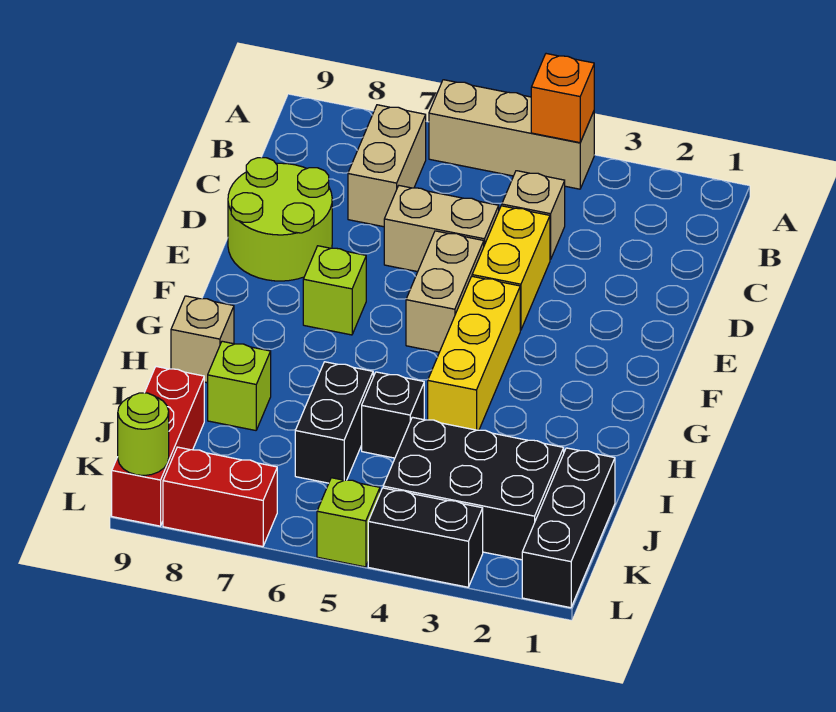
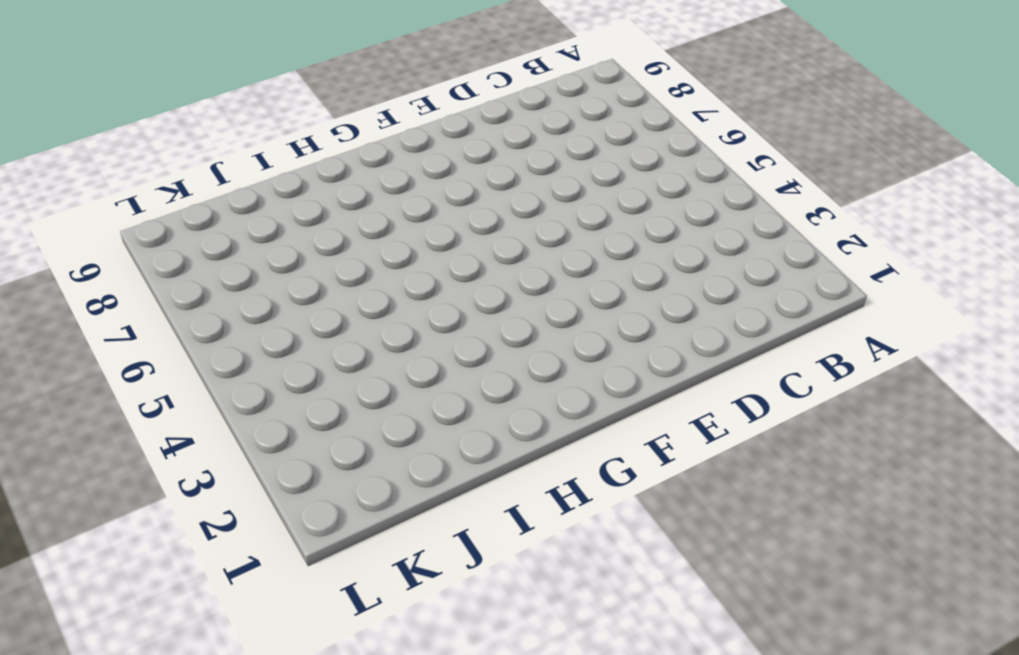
none -> tan 1x3 brick [429,80,594,189]
none -> tan 1x2 brick [348,105,426,227]
none -> tan 1x1 brick [502,171,565,260]

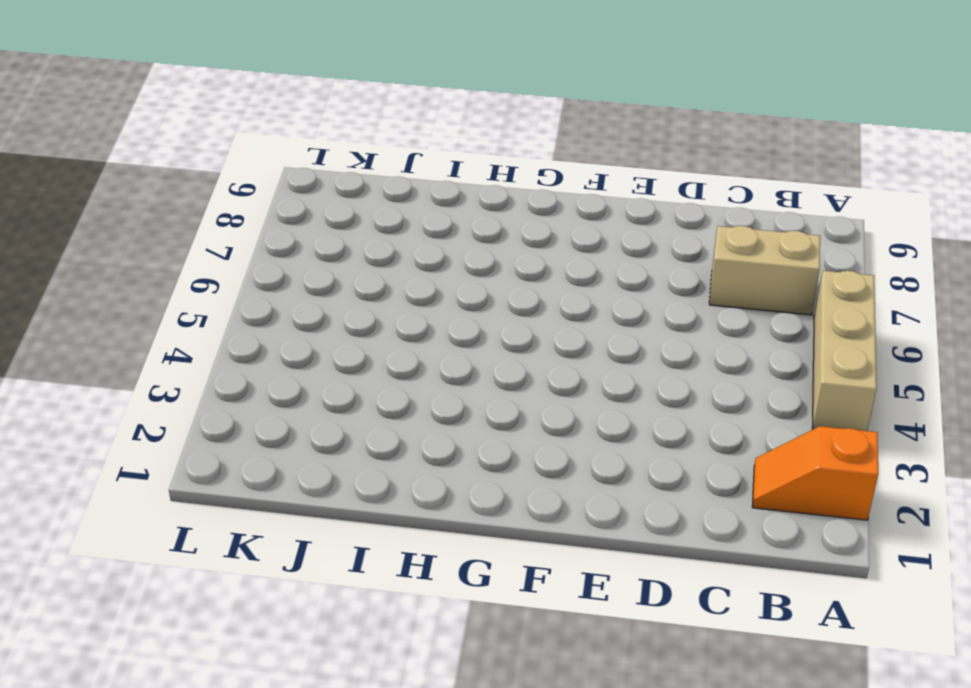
orange 1x2 slope [752,426,878,520] -> none
none -> tan 1x1 brick [502,171,565,260]
none -> yellow 1x2 brick [472,206,550,330]
none -> tan 1x2 brick [384,186,499,272]

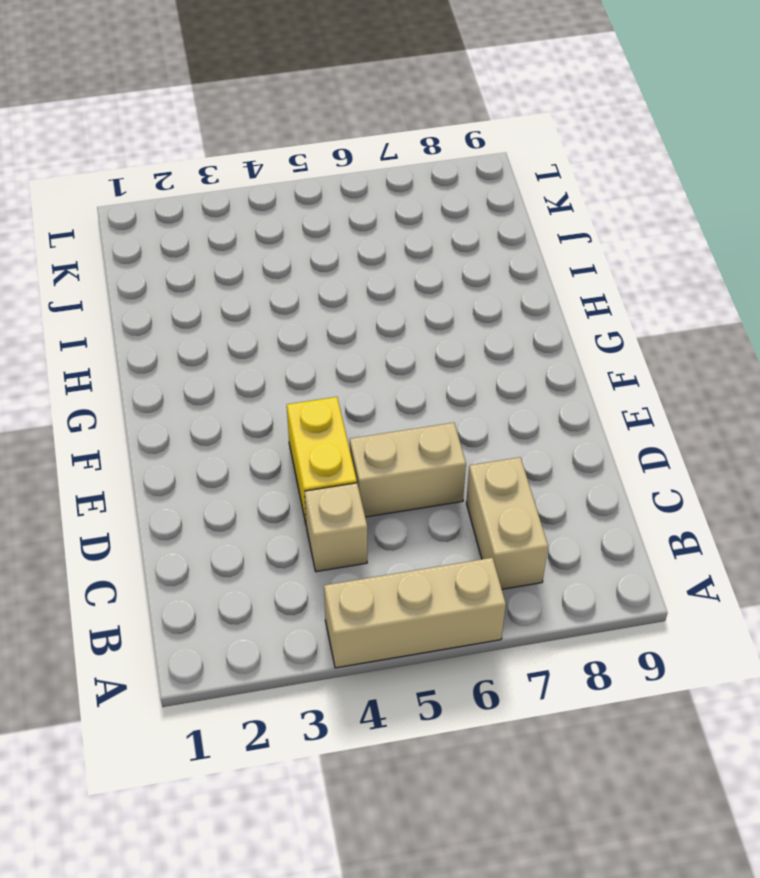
none -> lime 2x2 round brick [228,158,332,281]
none -> tan 1x2 brick [406,231,484,352]
none -> yellow 1x3 brick [428,276,520,430]

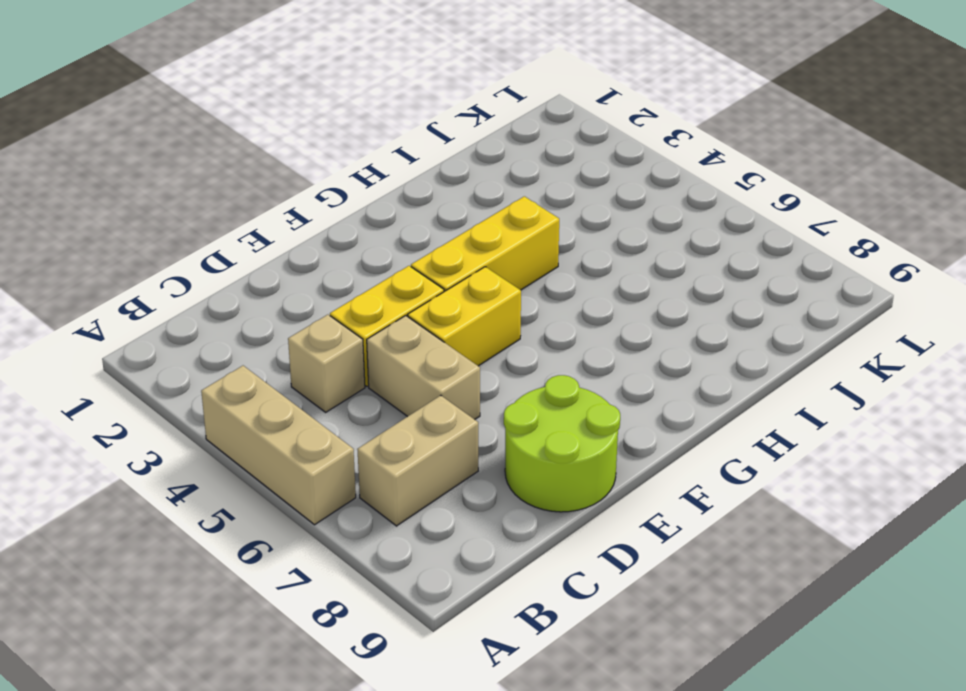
yellow 1x2 brick [408,267,521,366] -> tan 1x2 brick [406,231,484,352]
none -> lime 1x1 brick [303,246,366,335]
none -> tan 1x1 brick [171,296,234,383]
none -> black 1x1 brick [362,372,424,458]

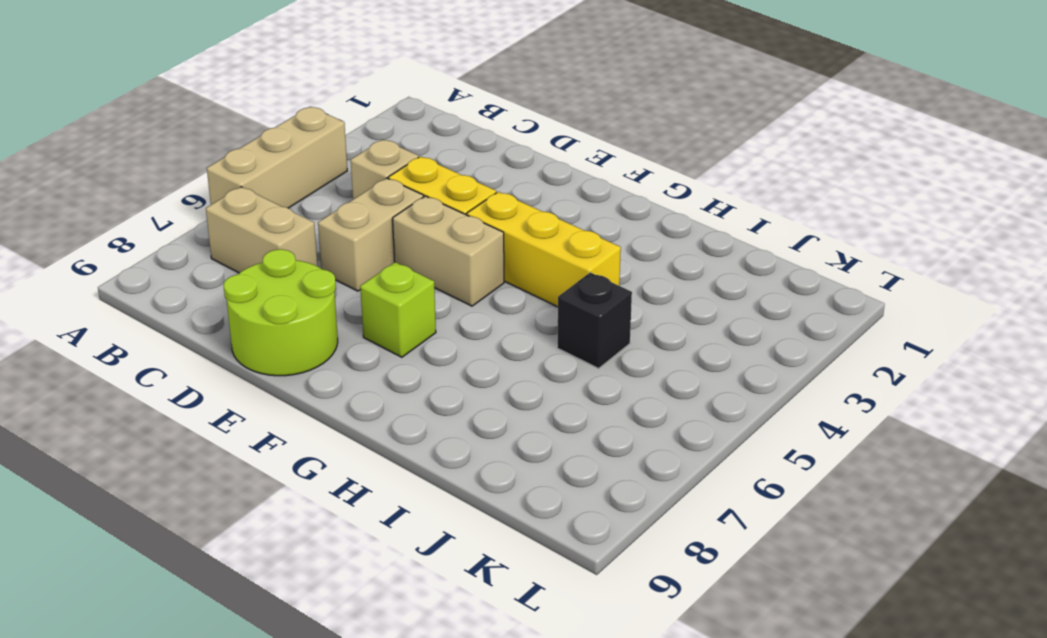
none -> tan 1x1 brick [171,296,234,383]
none -> black 1x2 brick [295,362,373,483]
none -> lime 1x1 brick [208,341,271,430]

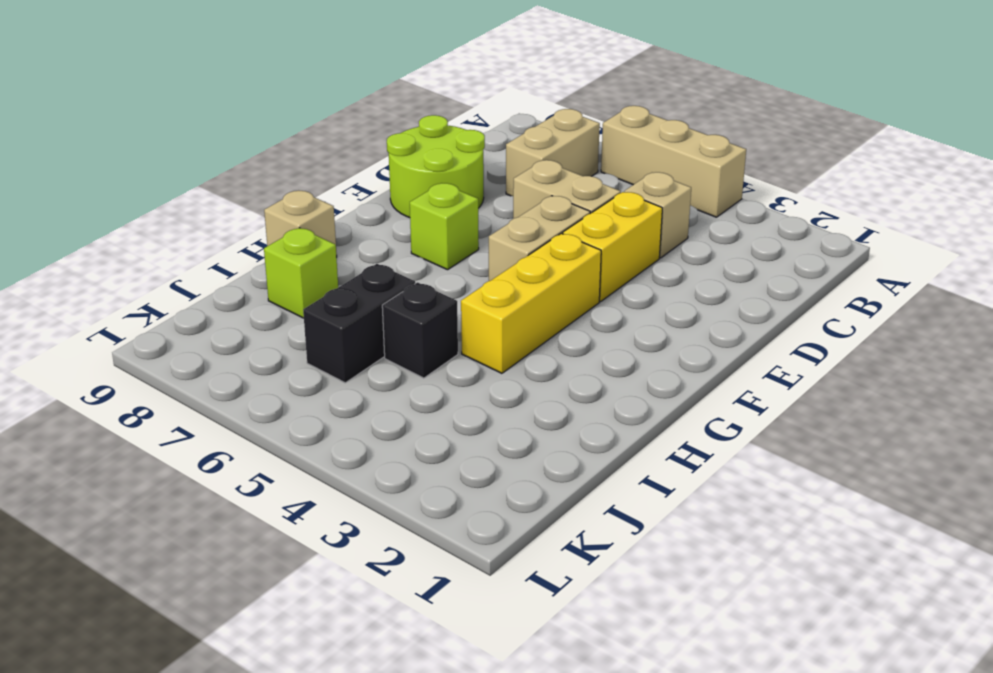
none -> black 1x3 brick [522,448,615,608]
none -> black 2x3 brick [383,417,564,560]
none -> red 1x3 brick [112,367,204,526]

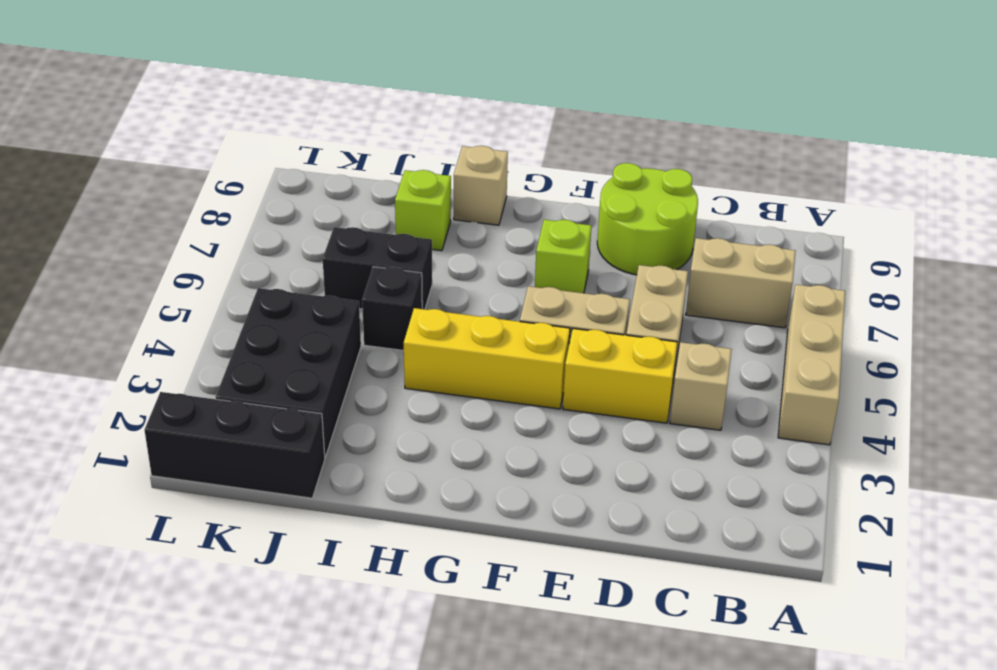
none -> red 1x3 brick [112,367,204,526]
none -> black 1x2 brick [368,488,483,587]
none -> lime 1x1 brick [317,478,380,567]

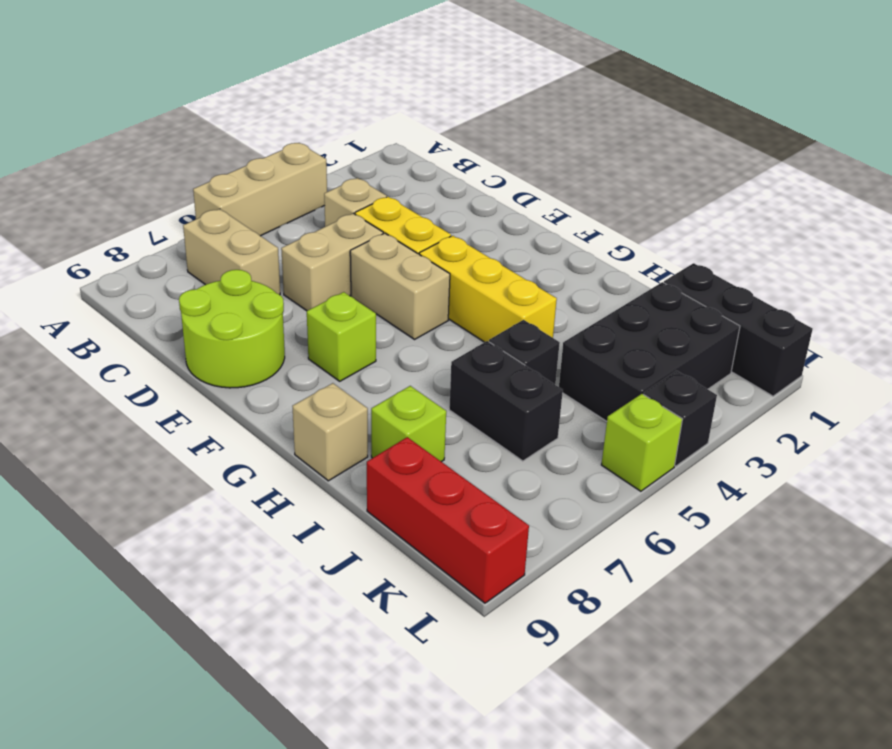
black 1x1 brick [643,371,717,466] -> black 1x2 brick [368,488,483,587]
none -> red 1x2 brick [163,447,277,547]
none -> orange 1x1 brick [531,54,594,143]
none -> lime 1x1 round brick [118,393,169,475]

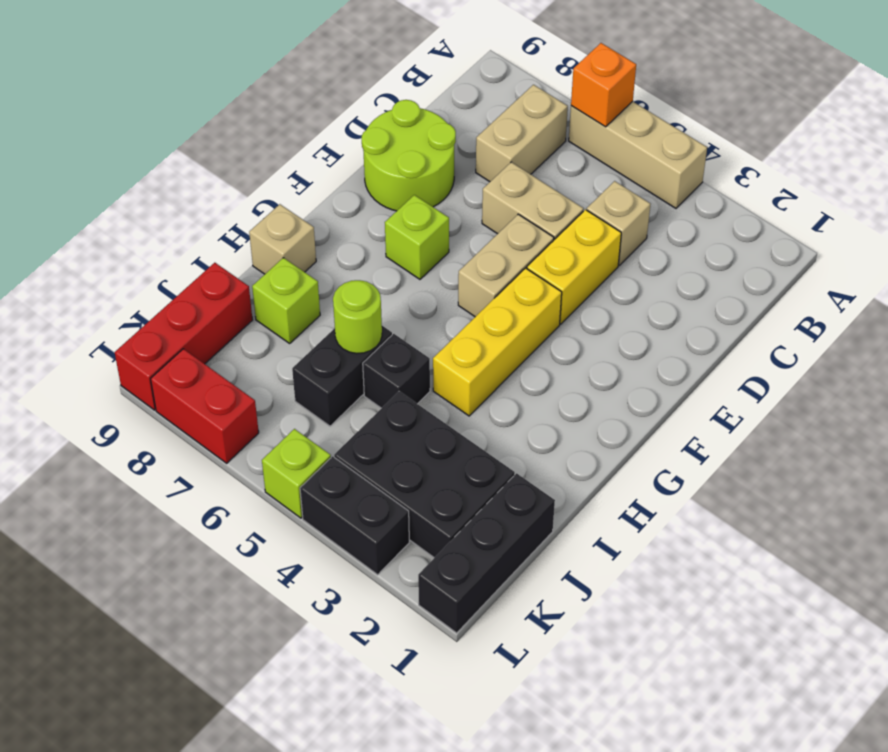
orange 1x1 brick [571,43,636,127] -> orange 1x1 brick moved to [531,54,594,143]
lime 1x1 round brick [333,280,382,354] -> lime 1x1 round brick moved to [118,393,169,475]

